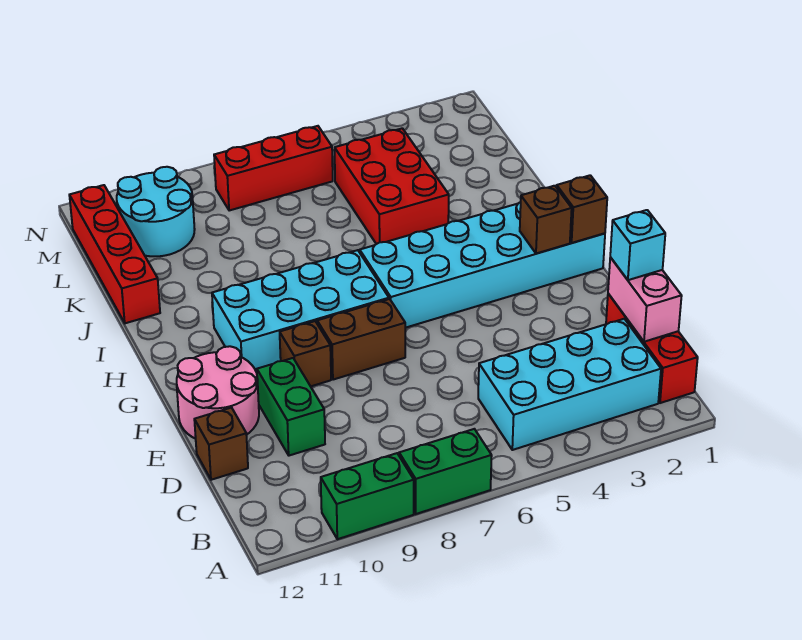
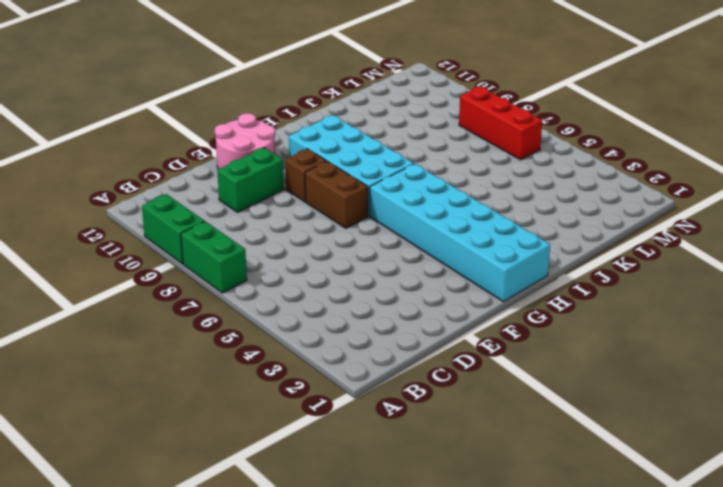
none -> red 1x3 brick [606,294,698,403]
none -> cyan 2x4 brick [478,319,661,450]
none -> brown 1x1 brick [194,408,248,480]

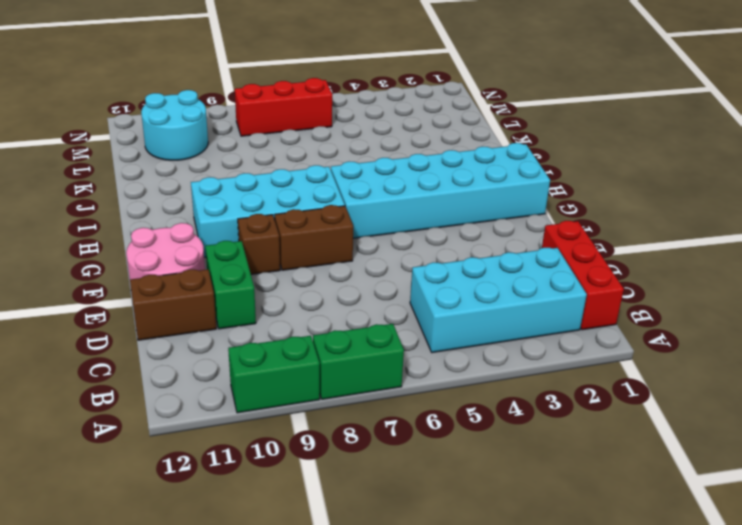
brown 1x2 brick [130,269,216,340] -> brown 1x1 brick [194,408,248,480]
none -> red 2x3 brick [335,128,449,244]
none -> red 1x4 brick [69,185,160,323]
none -> pink 1x2 brick [608,257,682,342]

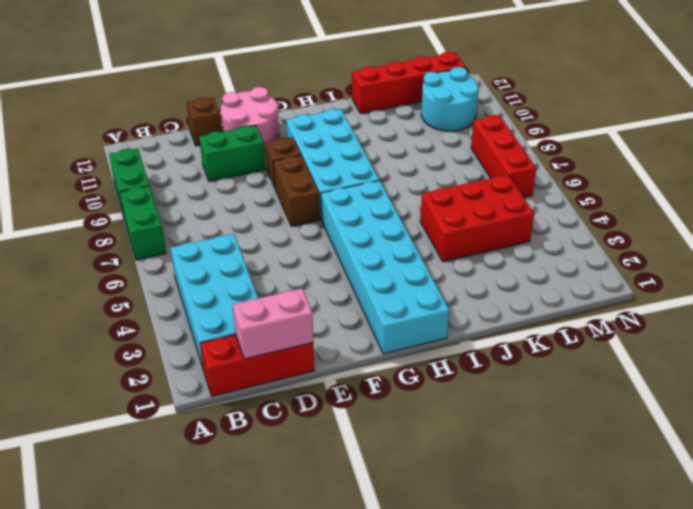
none -> brown 1x1 brick [557,175,607,243]
none -> brown 1x1 brick [520,186,572,254]
none -> cyan 1x1 brick [610,210,665,280]

